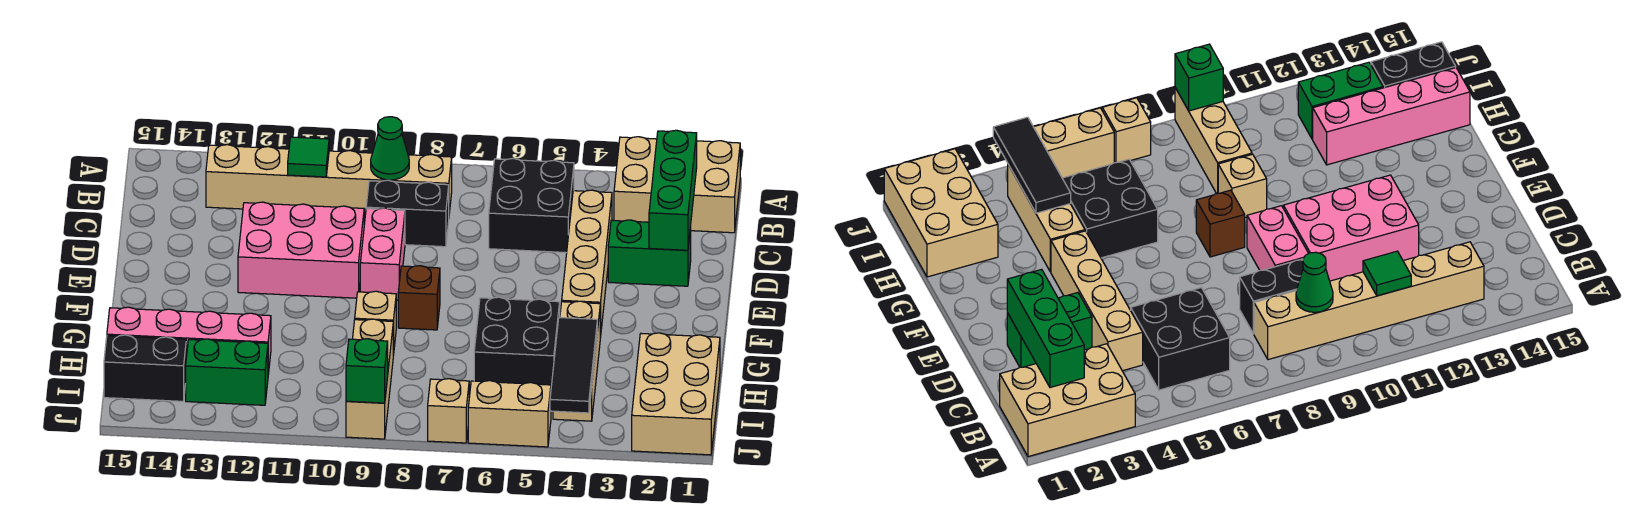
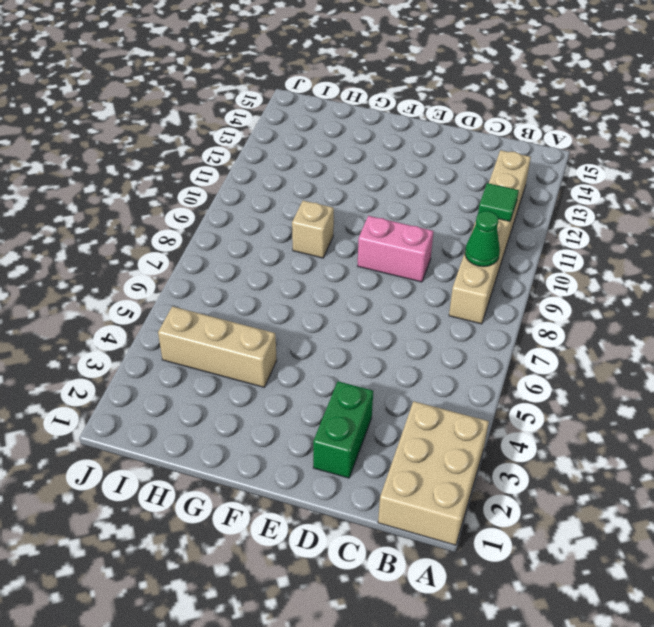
none -> black 2x2 brick [489,158,574,253]
none -> tan 1x4 brick [562,190,612,338]
none -> black 1x2 brick [366,180,449,247]

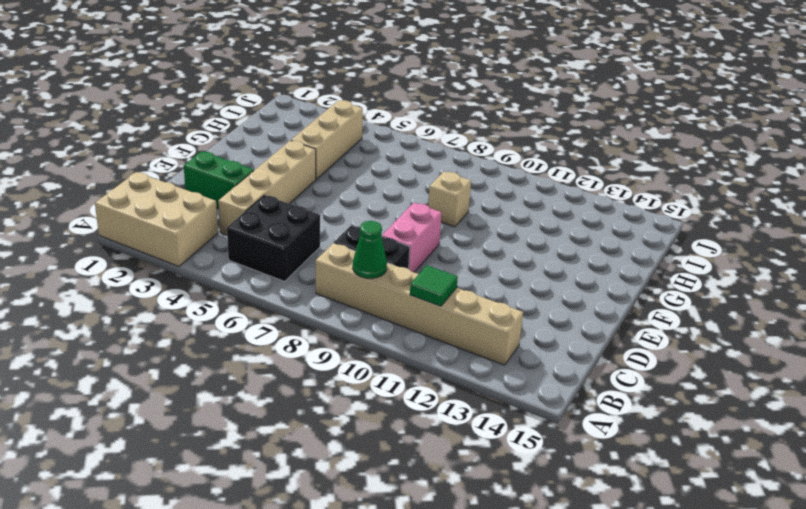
none -> pink 2x3 brick [238,202,364,298]
none -> brown 1x1 brick [398,266,440,330]
none -> black 2x2 brick [474,297,560,386]

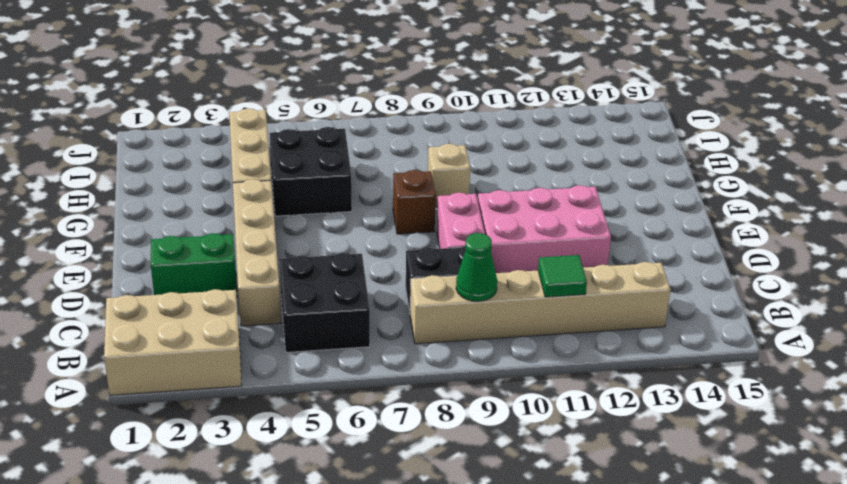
none -> tan 2x3 brick [632,333,720,455]
none -> tan 1x3 brick [346,319,393,439]
none -> pink 1x4 brick [107,307,271,374]

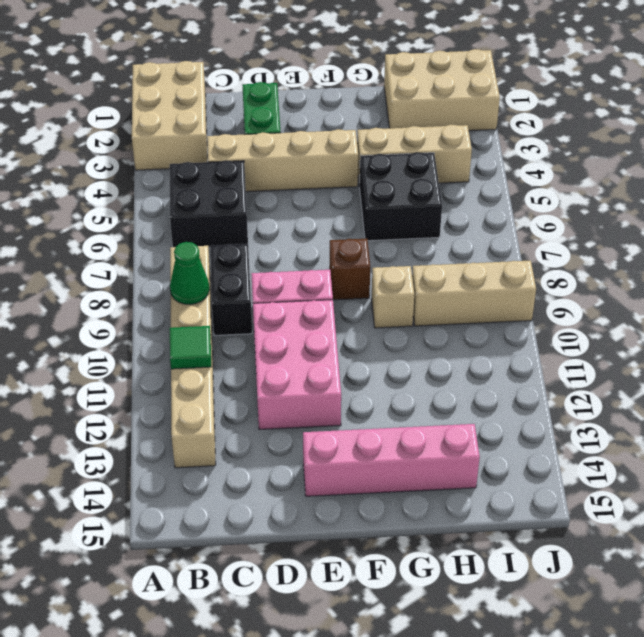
pink 1x4 brick [303,424,480,496] -> pink 1x4 brick turned to [107,307,271,374]
none -> green 1x2 brick [186,339,268,405]
none -> black 1x2 brick [104,335,186,401]
none -> tan 1x2 brick [468,381,551,447]

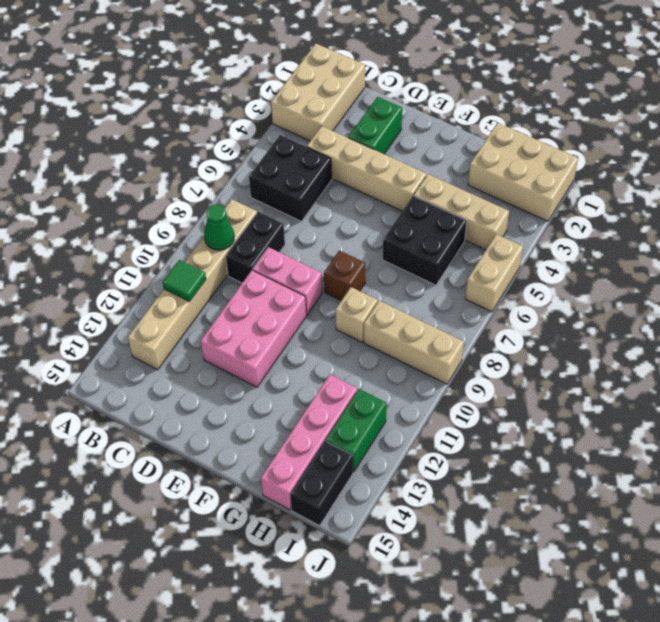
none -> tan 1x1 brick [428,379,469,443]
none -> green 1x3 brick [649,130,697,250]
none -> black 1x3 tile [550,318,597,413]

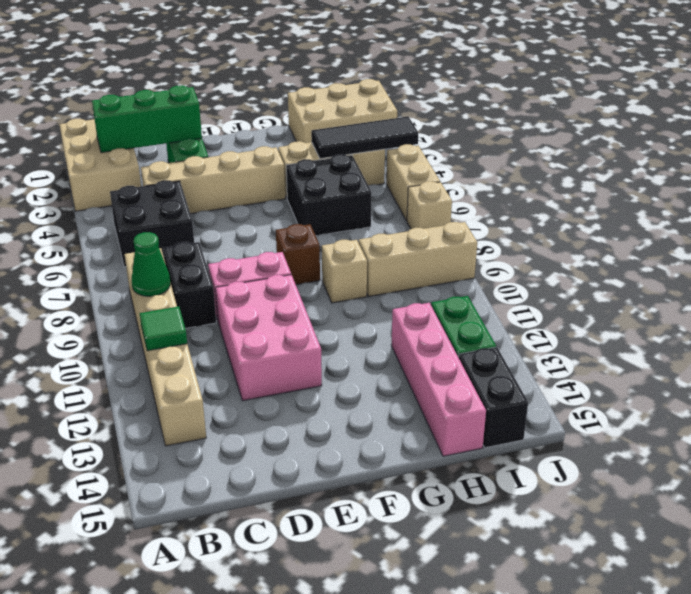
none -> green 1x1 brick [346,339,388,403]

